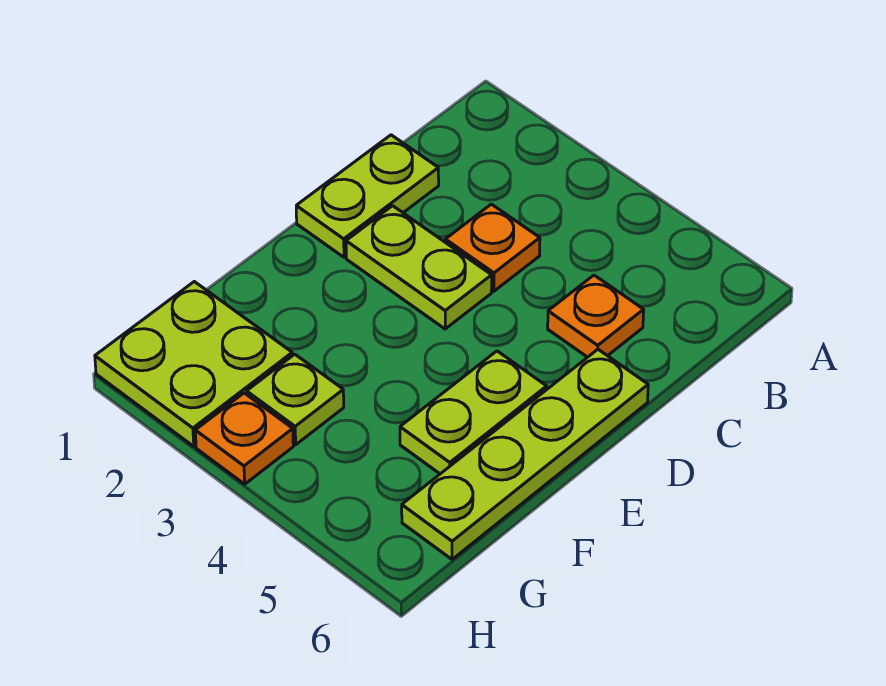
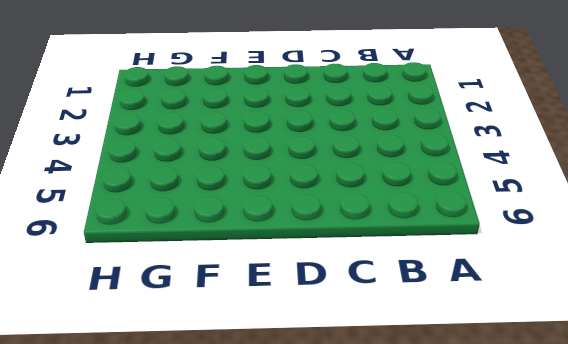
none -> lime 1x2 plate [296,135,439,257]
none -> orange 1x1 plate [445,204,540,291]

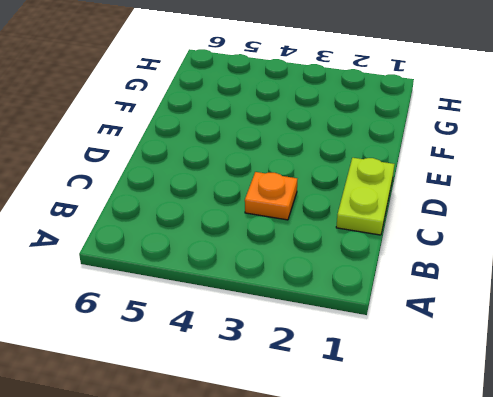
none -> orange 1x1 plate [548,275,644,357]
none -> lime 1x2 plate [346,206,492,329]

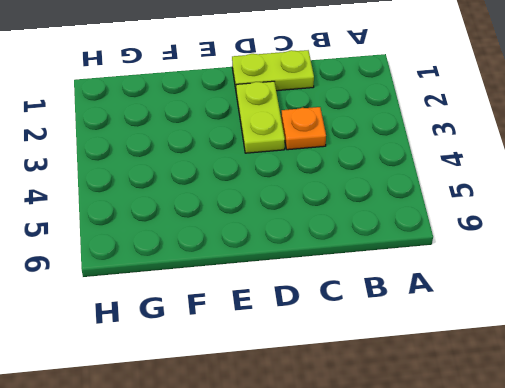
none -> orange 1x1 plate [548,275,644,357]
none -> lime 1x4 plate [402,349,648,559]

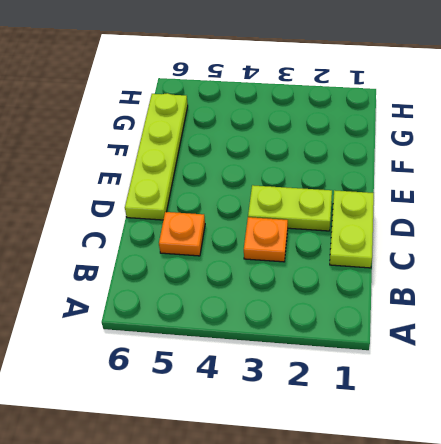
none -> lime 1x2 plate [400,351,547,474]
none -> lime 2x2 plate [95,282,292,446]

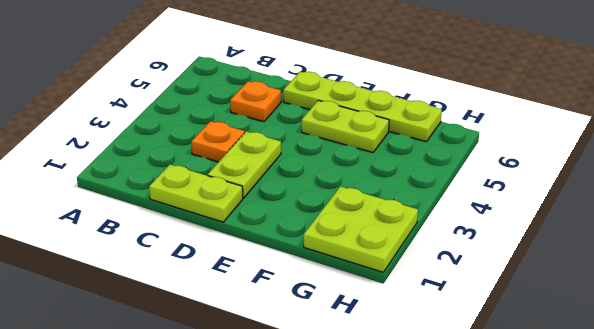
none -> lime 1x1 plate [247,354,344,445]
none -> orange 1x1 plate [195,393,293,484]

